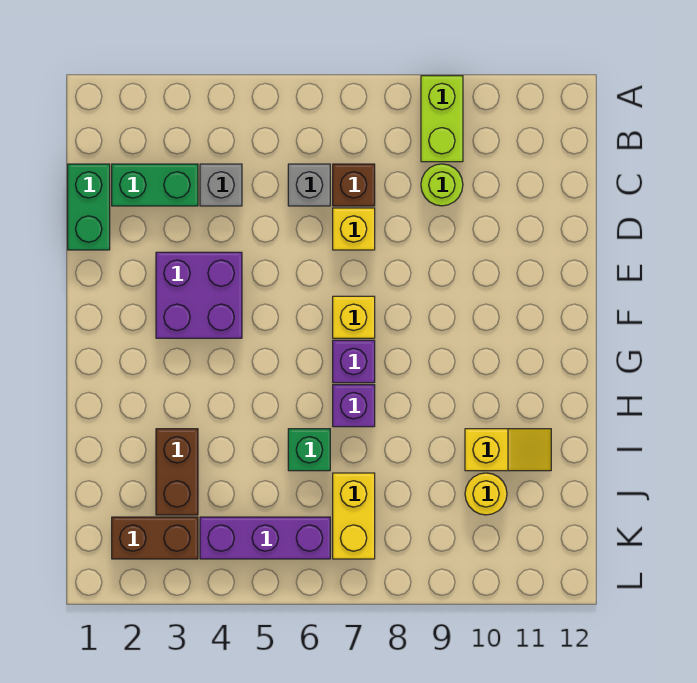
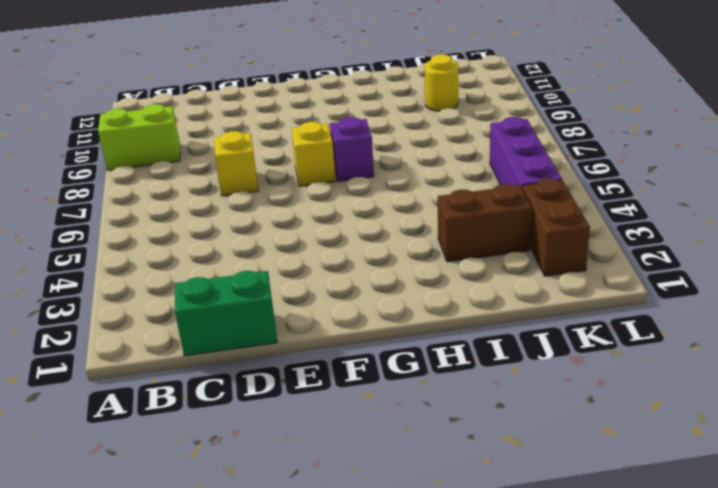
none -> green 1x2 brick [112,164,198,206]
none -> grey 1x1 brick [200,164,242,206]
none -> grey 1x1 brick [288,164,330,206]

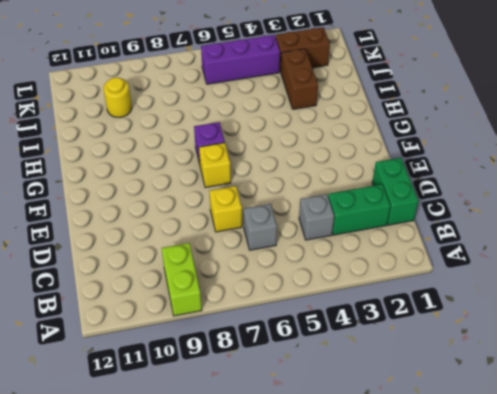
none -> brown 1x1 brick [333,164,375,206]
none -> lime 1x1 round brick [421,164,463,206]
none -> purple 2x2 brick [156,252,242,338]

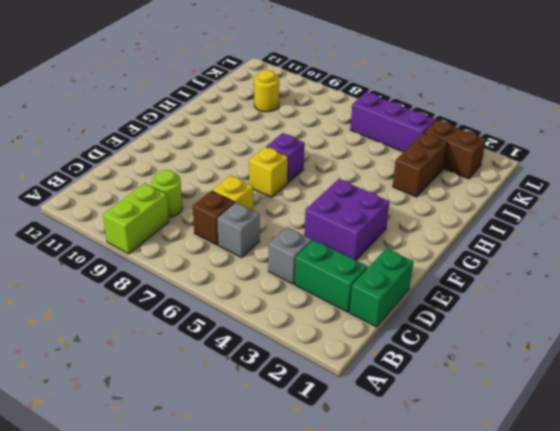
none -> purple 1x1 brick [333,385,375,427]
none -> green 1x1 brick [288,429,330,471]
none -> yellow 1x2 slope [465,429,551,471]

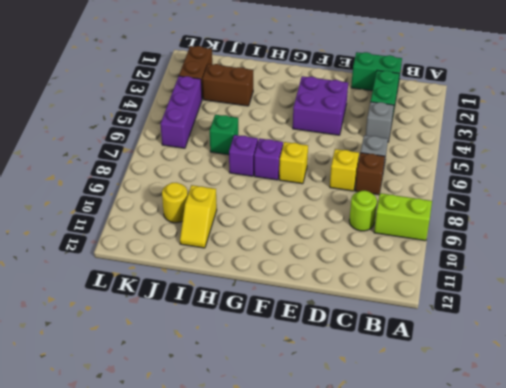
none -> yellow 1x2 brick [333,473,375,559]

